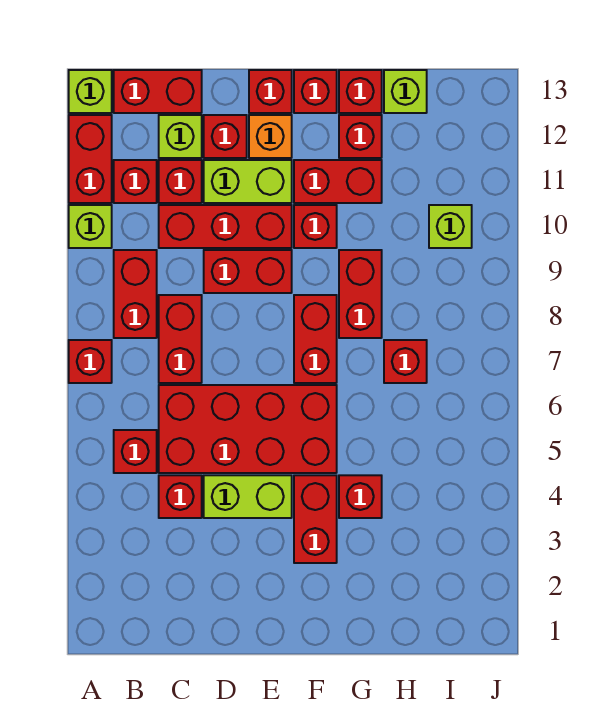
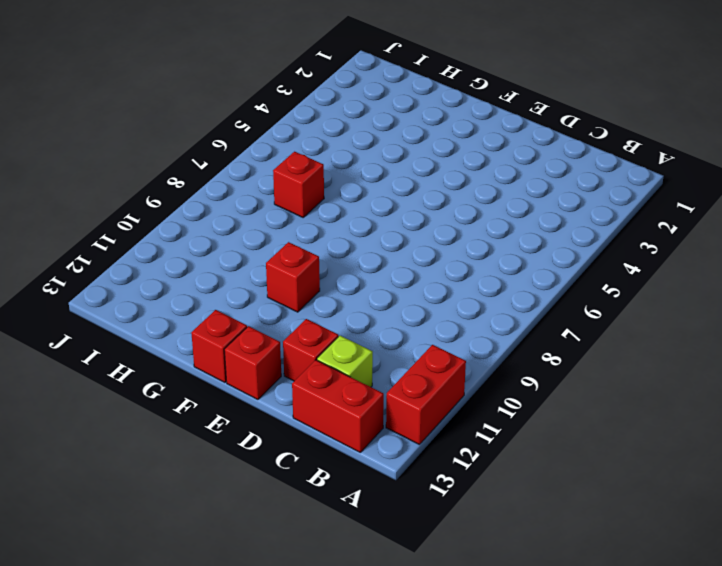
none -> red 1x1 brick [69,340,112,383]
none -> lime 1x1 brick [69,205,112,248]
none -> lime 1x1 brick [69,70,112,113]
none -> red 1x1 brick [114,430,157,473]

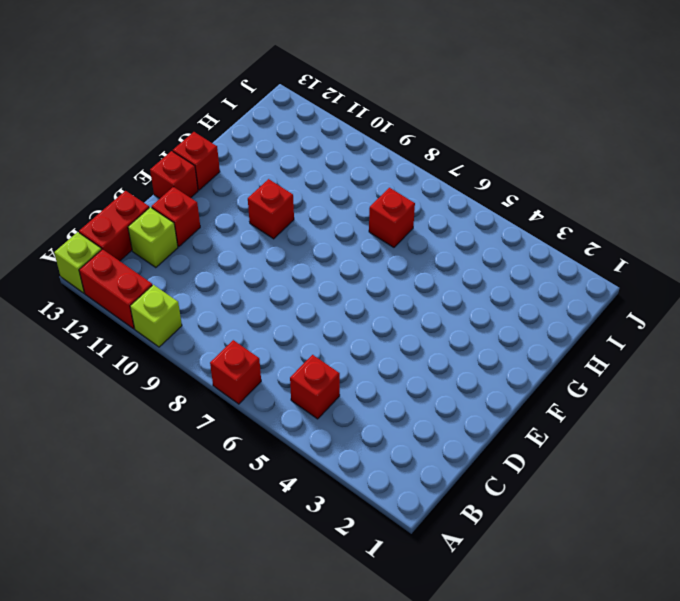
none -> red 1x2 brick [114,250,157,338]
none -> red 1x1 brick [114,160,157,203]
none -> red 1x1 brick [159,475,202,518]
none -> red 2x4 brick [159,385,337,473]

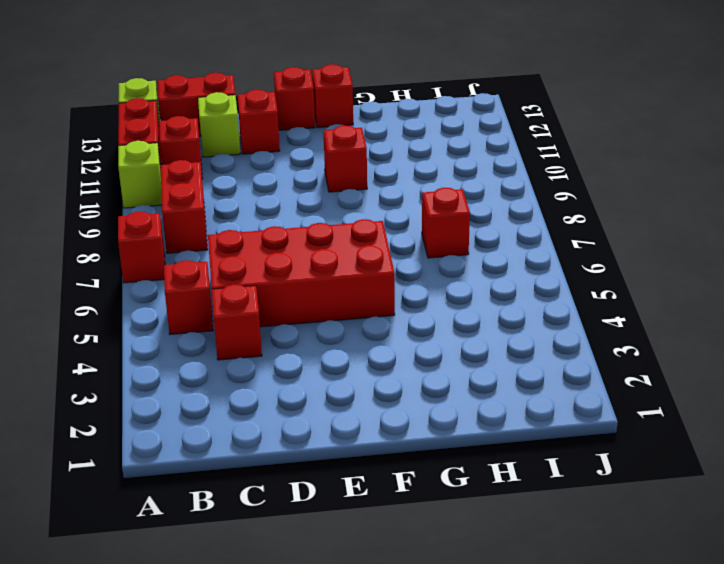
none -> red 1x2 brick [159,295,202,383]
none -> red 1x3 brick [159,205,292,248]
none -> red 1x1 brick [159,160,202,203]
none -> lime 1x2 brick [204,475,292,518]

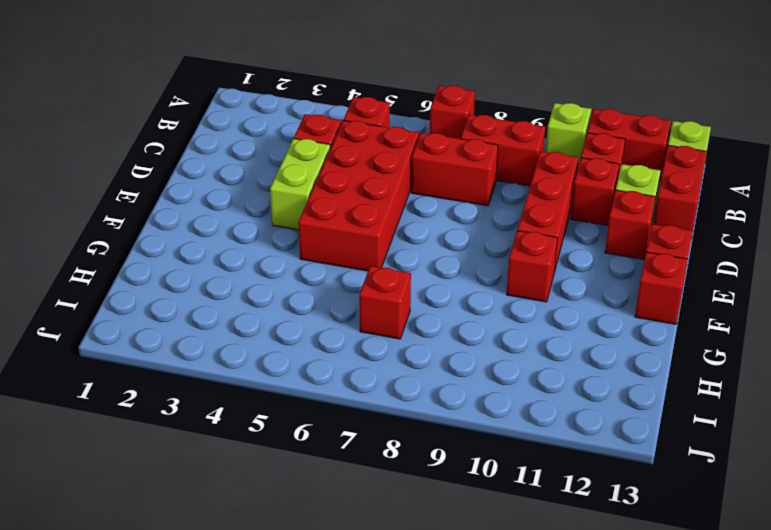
none -> red 1x2 brick [204,250,292,293]
none -> lime 1x2 brick [204,160,292,203]
none -> orange 1x1 brick [249,115,292,158]
none -> red 1x2 brick [294,475,337,563]

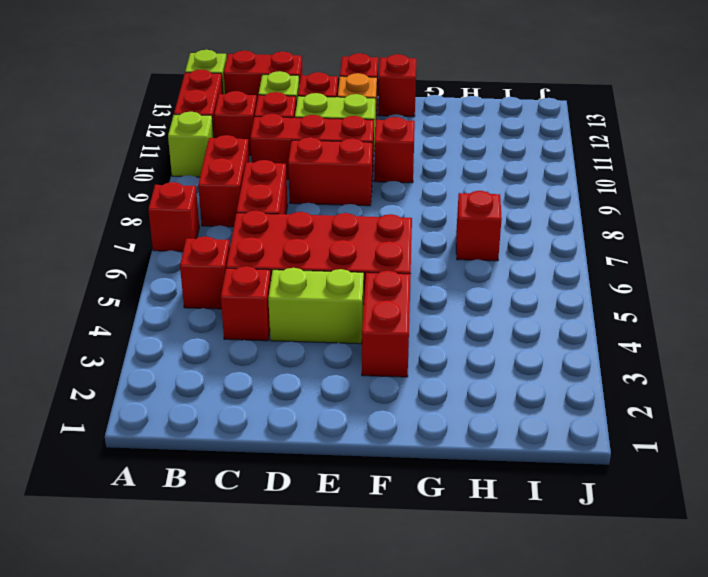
none -> red 1x2 brick [294,295,337,383]
none -> red 1x2 brick [294,160,382,203]
none -> red 1x1 brick [339,475,382,518]
none -> red 1x2 brick [339,250,382,338]

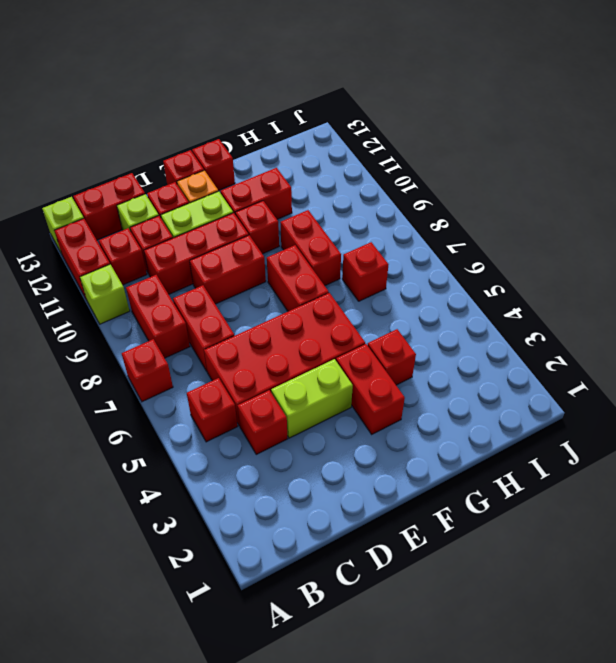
none -> red 1x1 brick [339,115,382,158]
none -> red 1x1 brick [339,70,382,113]
none -> lime 1x1 brick [384,70,427,113]
none -> lime 1x1 brick [429,205,472,248]

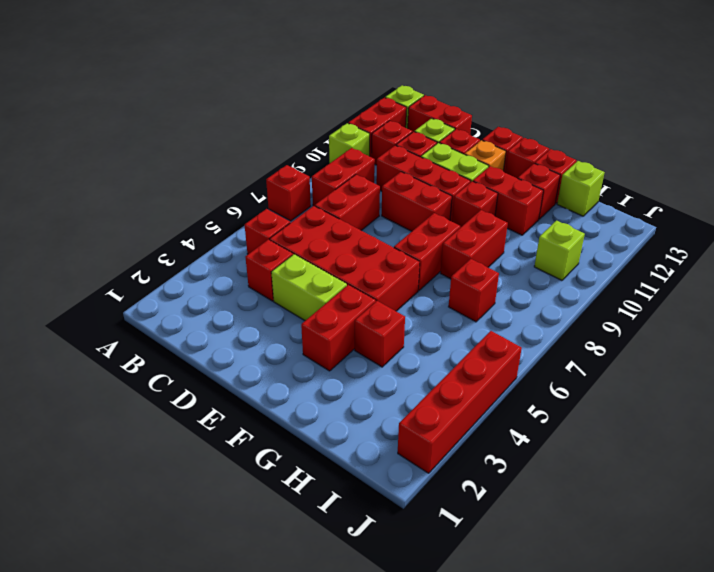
red 1x4 brick [398,331,522,473] -> none

